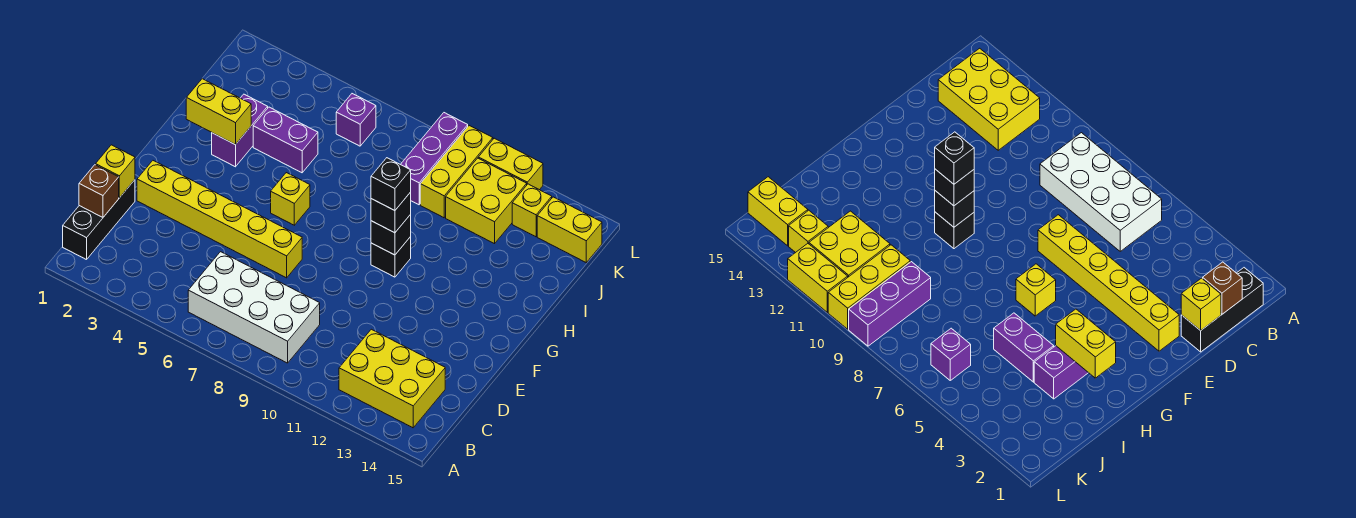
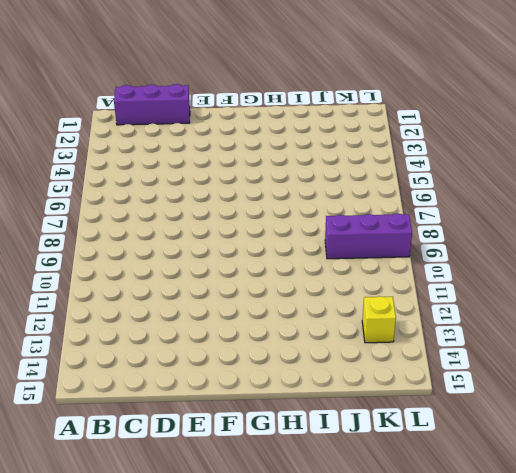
purple 1x3 brick [114,84,190,125] -> black 1x3 brick [63,180,135,260]
none -> white 2x4 brick [188,252,320,363]
none -> yellow 2x3 brick [339,329,445,428]
none -> yellow 1x6 brick [137,161,302,278]

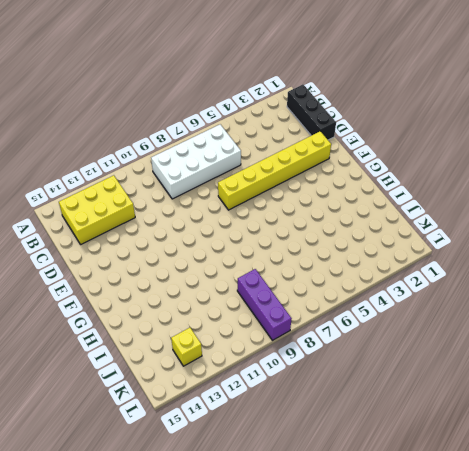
none -> yellow 1x1 brick [271,173,310,225]
none -> black 1x1 brick [371,237,411,277]
none -> purple 1x2 brick [212,94,268,167]

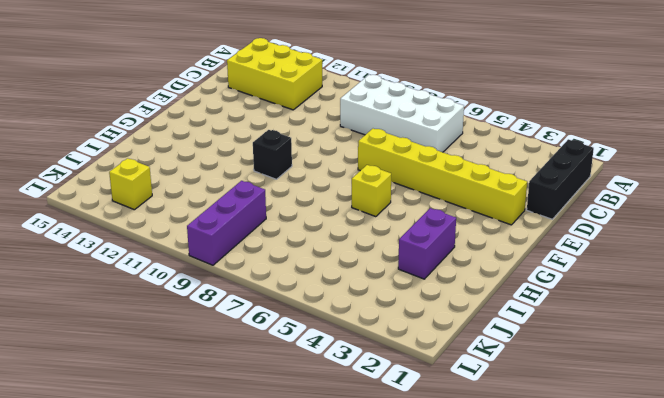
none -> purple 1x2 brick [253,107,318,173]
none -> yellow 1x3 brick [420,126,493,218]
none -> yellow 2x2 brick [446,158,527,244]

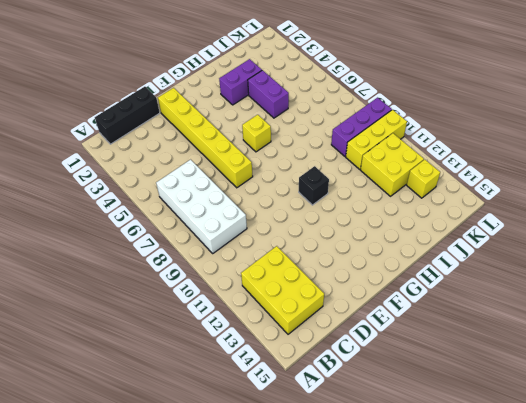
none -> purple 1x1 brick [336,94,376,146]
none -> yellow 1x2 brick [537,197,602,263]
none -> yellow 1x2 brick [478,138,543,190]

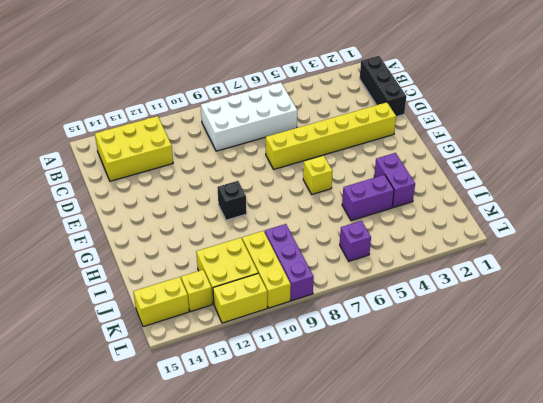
none -> brown 1x1 brick [79,165,119,217]
none -> yellow 1x1 brick [96,145,135,198]
none -> black 1x1 brick [371,215,411,255]

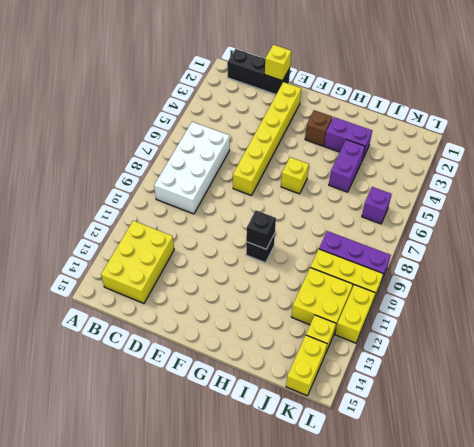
brown 1x1 brick [305,110,332,146] -> brown 1x1 brick moved to [79,165,119,217]
none -> yellow 1x2 brick [186,79,251,145]
none -> black 1x1 brick [371,192,411,233]
none -> black 1x1 brick [371,158,411,211]

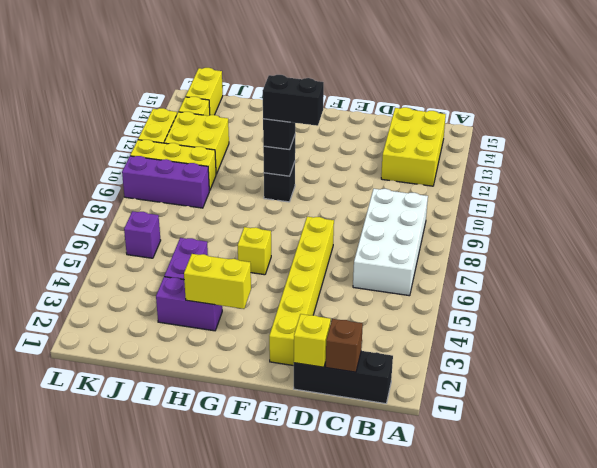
black 1x2 brick [263,75,324,126] -> black 1x1 brick [371,158,411,211]
yellow 1x2 brick [184,254,251,309] -> yellow 1x2 brick turned to [186,79,251,145]

